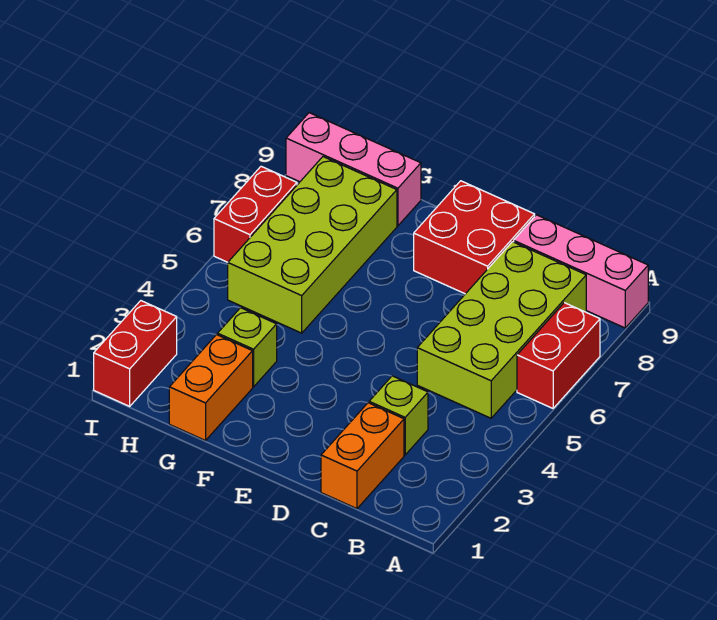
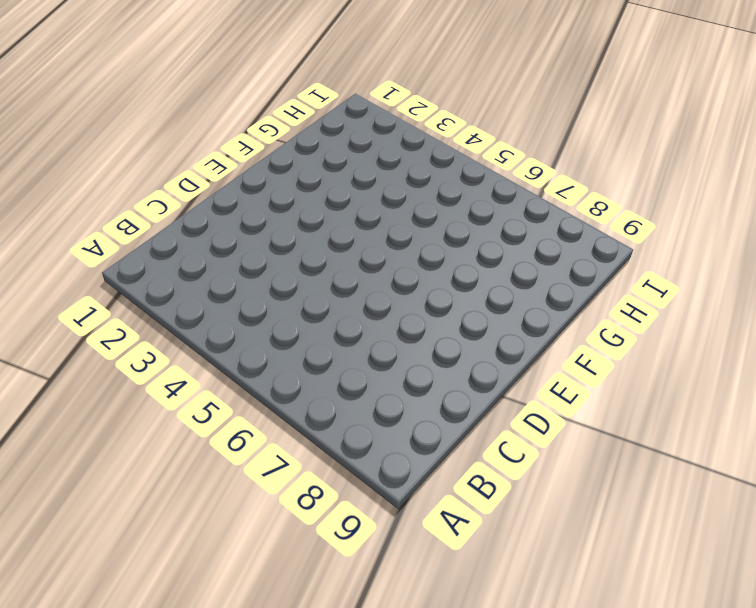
none -> red 1x2 brick [517,303,600,408]
none -> pink 1x3 brick [514,215,648,328]
none -> lime 2x4 brick [417,242,586,418]

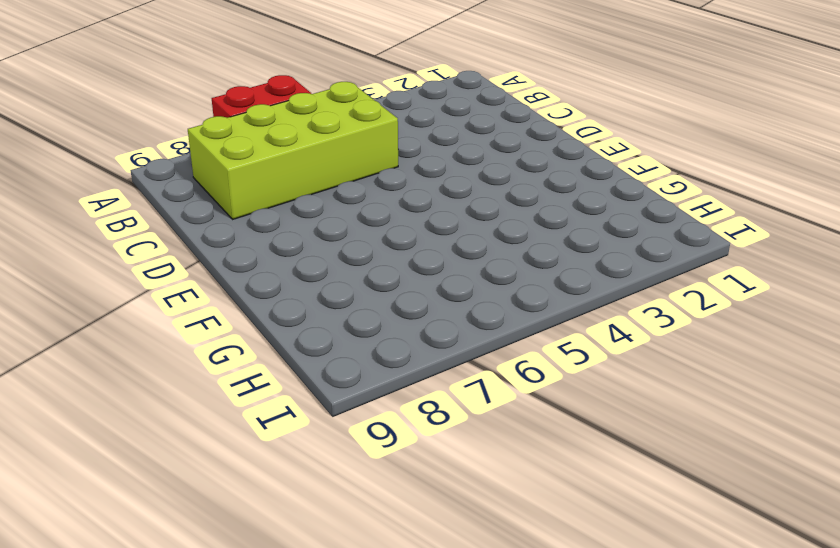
none -> pink 1x3 brick [514,215,648,328]
none -> orange 1x2 brick [321,403,404,509]
none -> lime 1x1 brick [369,376,428,455]

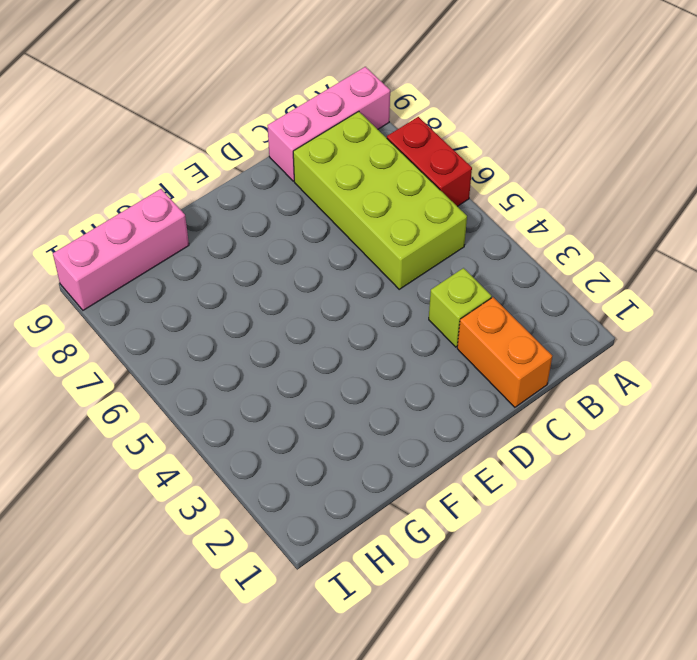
none -> red 2x2 brick [414,181,535,294]
none -> orange 1x2 brick [169,335,253,441]
none -> lime 1x1 brick [218,308,277,387]

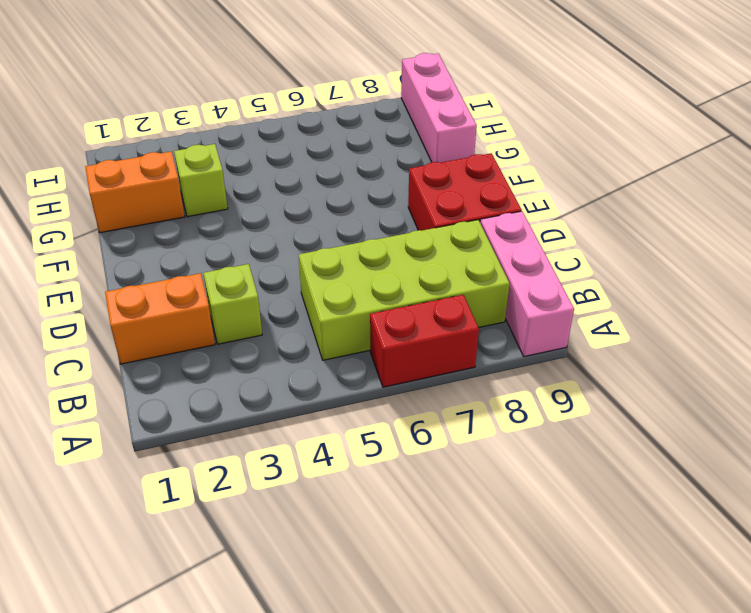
none -> lime 2x4 brick [228,157,397,333]
none -> red 1x2 brick [94,301,177,406]
none -> red 1x2 brick [214,166,297,262]

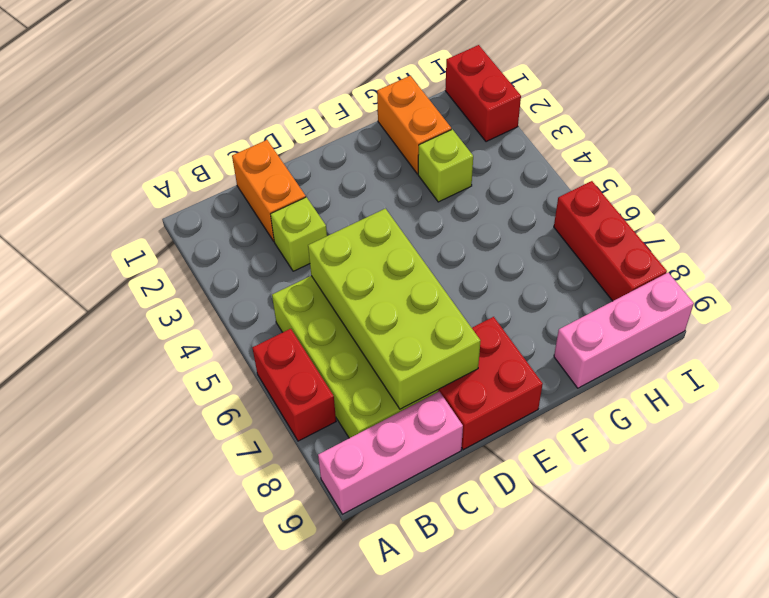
lime 2x4 brick [308,209,480,409] -> lime 2x4 brick moved to [228,157,397,333]
red 1x3 brick [554,181,667,301] -> red 1x2 brick [214,166,297,262]

